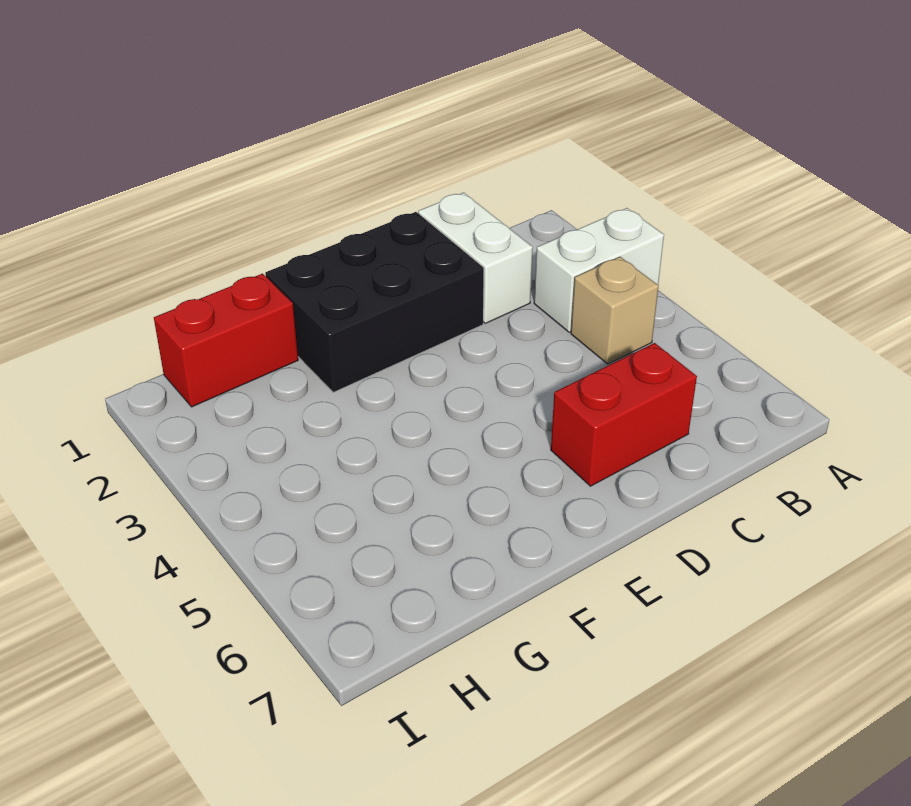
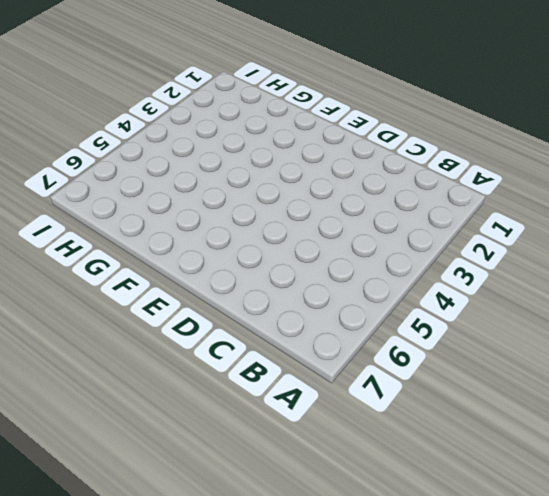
none -> white 1x2 brick [534,208,664,332]
none -> tan 1x1 brick [571,257,658,364]

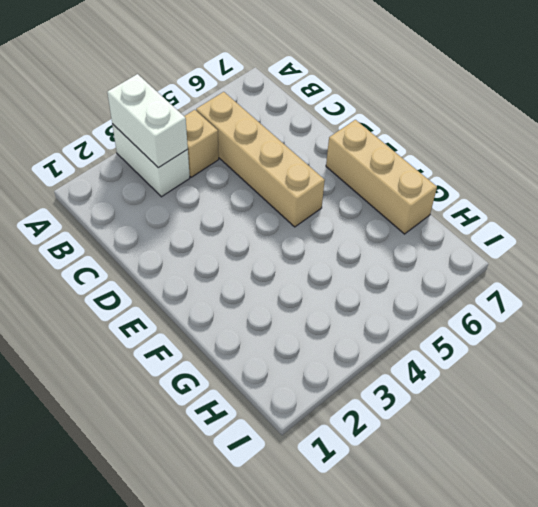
white 1x2 brick [107,74,188,168] -> white 1x2 brick turned to [418,193,533,323]
tan 1x4 brick [196,92,325,227] -> none
tan 1x3 brick [326,120,437,234] -> none
none -> red 1x2 brick [551,343,697,486]
none -> black 2x3 brick [265,212,484,392]

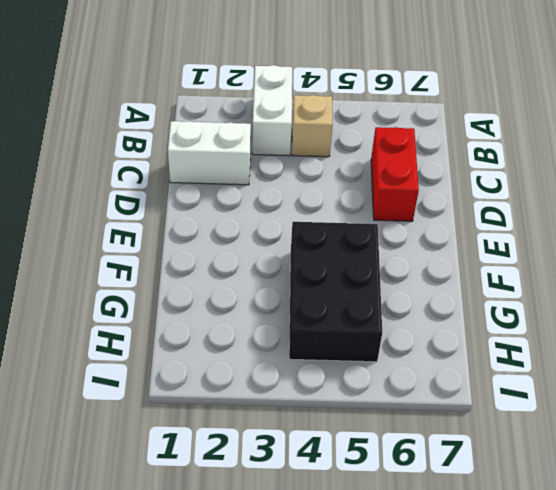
black 2x3 brick [289,222,382,362] -> black 2x3 brick moved to [265,212,484,392]
none -> red 1x2 brick [154,274,298,407]

